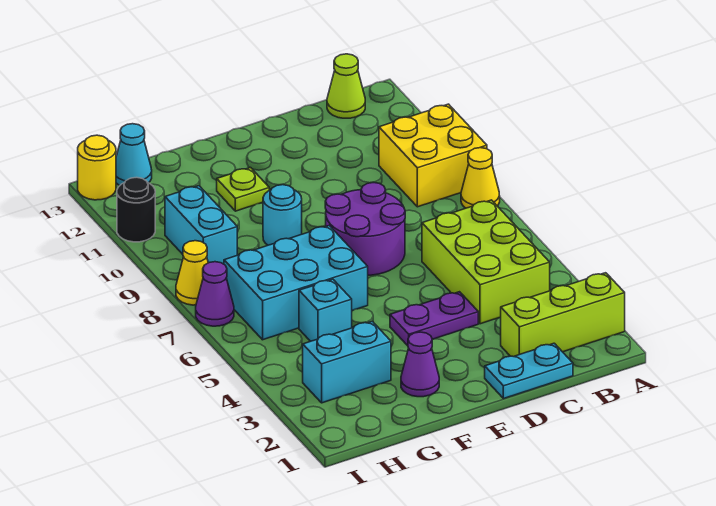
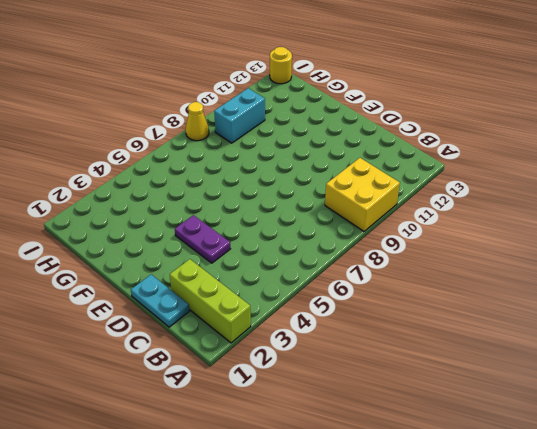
none -> yellow 1x1 cone [461,148,500,208]
none -> lime 2x3 brick [422,200,550,324]
none -> lime 1x1 cone [327,54,365,118]

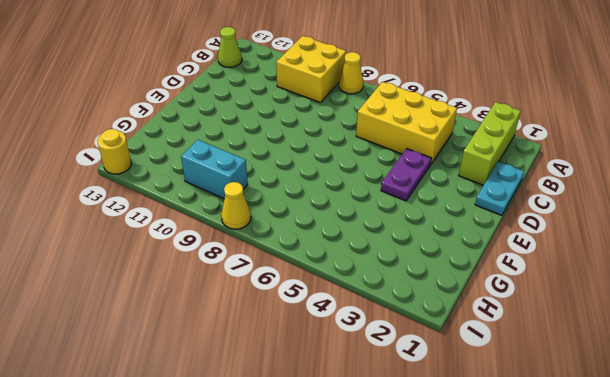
yellow 2x3 brick [356,82,457,165] -> lime 2x3 brick [422,200,550,324]
none -> purple 2x2 round brick [325,183,405,275]
none -> purple 1x1 cone [401,332,439,397]
none -> cyan 2x3 brick [224,226,368,340]

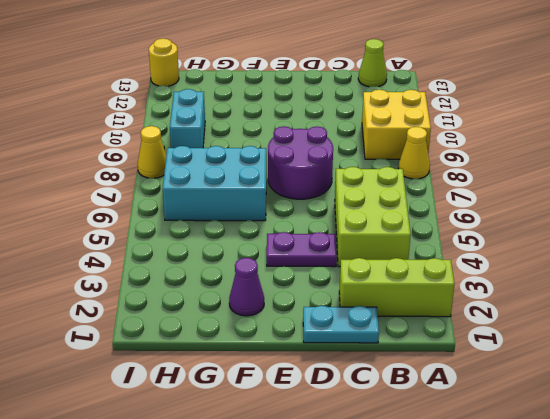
none -> cyan 1x1 round brick [263,185,302,245]
none -> lime 1x1 plate [217,168,269,211]
none -> cyan 1x2 brick [303,321,391,403]

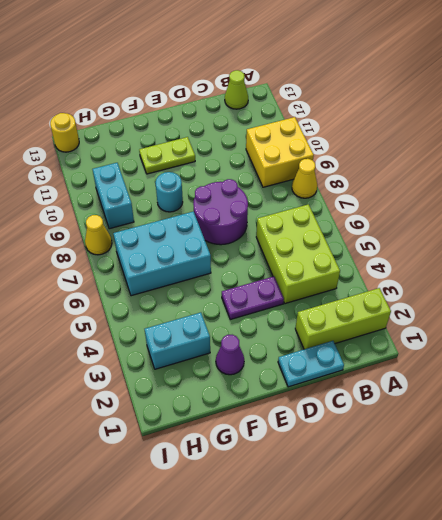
lime 1x2 plate [139,137,195,174] -> lime 1x1 plate [217,168,269,211]
none -> cyan 1x1 brick [299,279,352,341]
none -> cyan 1x1 cone [116,124,152,185]
none -> purple 1x1 cone [196,262,234,326]

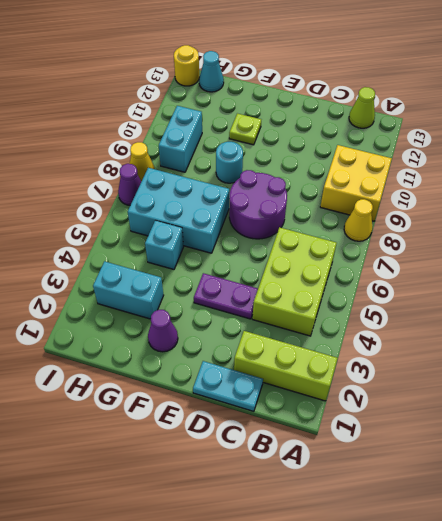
none -> black 1x1 round brick [117,177,155,242]

